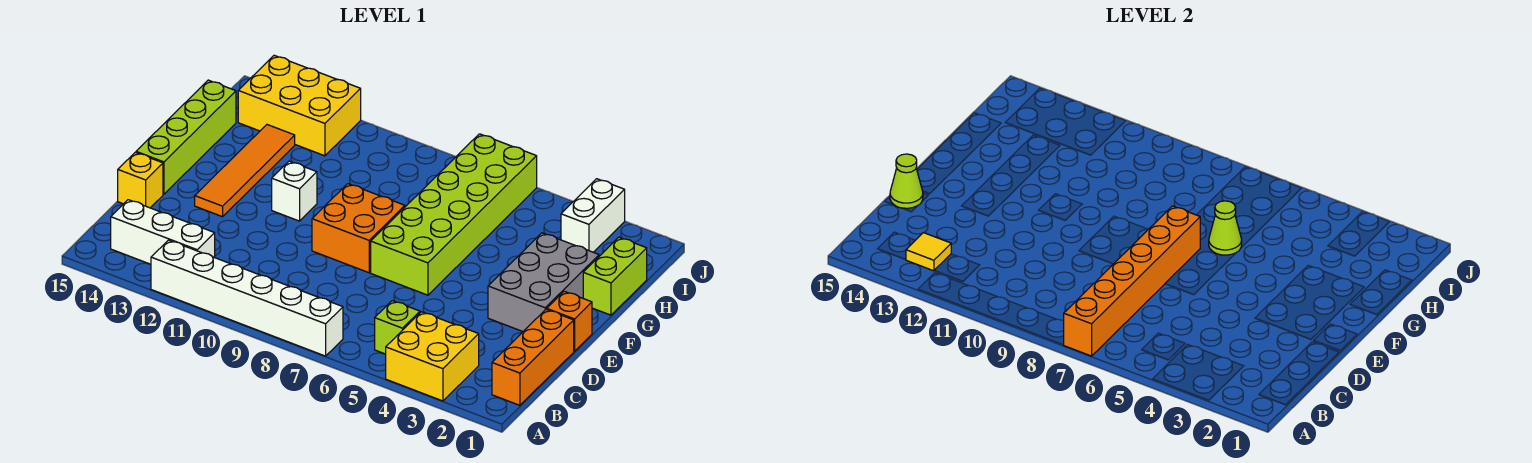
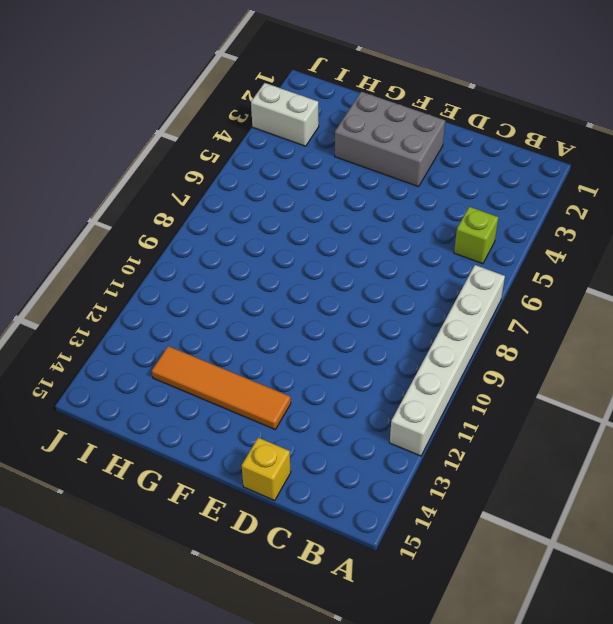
none -> yellow 2x2 brick [386,312,479,401]
none -> orange 1x3 brick [492,309,574,405]
none -> white 1x3 brick [111,200,215,264]

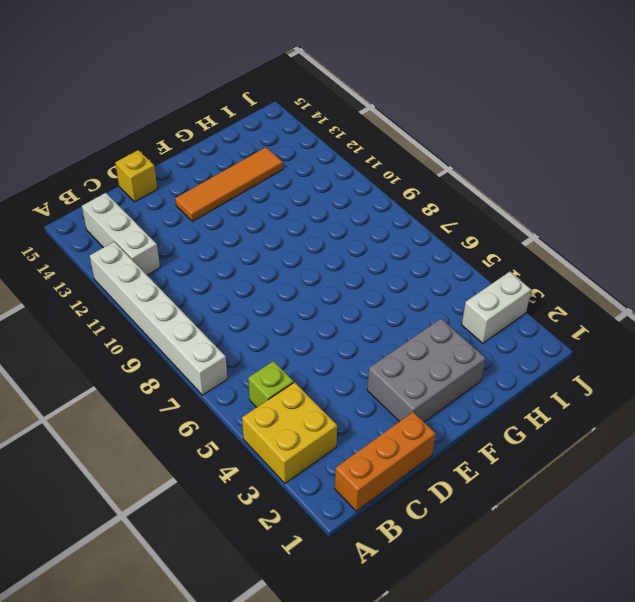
none -> orange 1x1 brick [547,291,592,351]
none -> lime 2x6 brick [371,134,537,295]
none -> orange 2x2 brick [312,184,405,273]

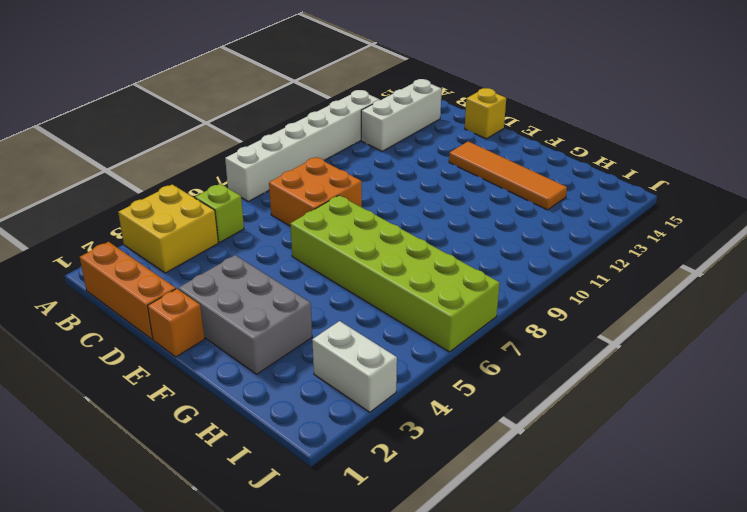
orange 2x2 brick [269,157,362,226] -> orange 2x2 brick moved to [312,184,405,273]
none -> lime 1x4 brick [136,80,236,194]
none -> white 1x1 brick [272,161,317,221]
none -> lime 1x2 brick [583,237,647,315]

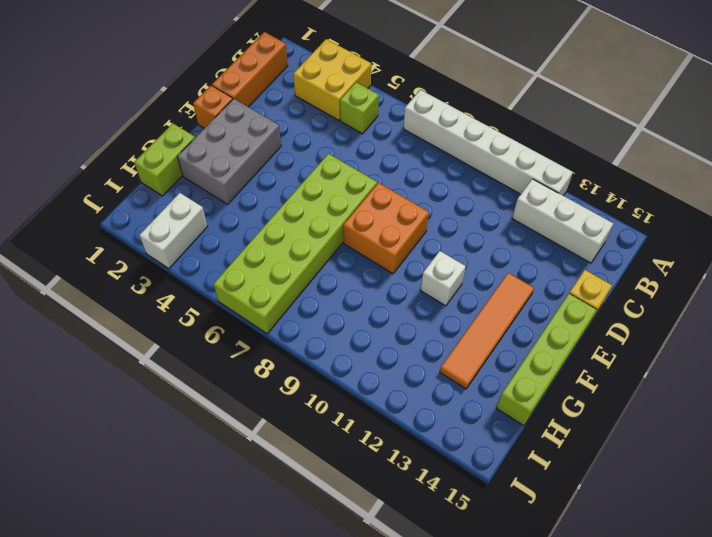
none -> yellow 2x3 brick [238,55,361,156]
none -> orange 1x6 brick [1064,206,1200,356]
none -> yellow 1x1 tile [906,233,951,271]

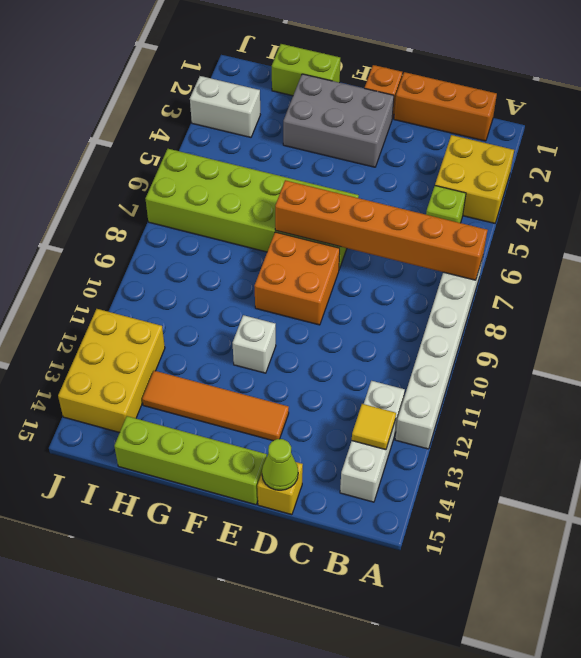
none -> lime 1x1 cone [1209,201,1242,255]

